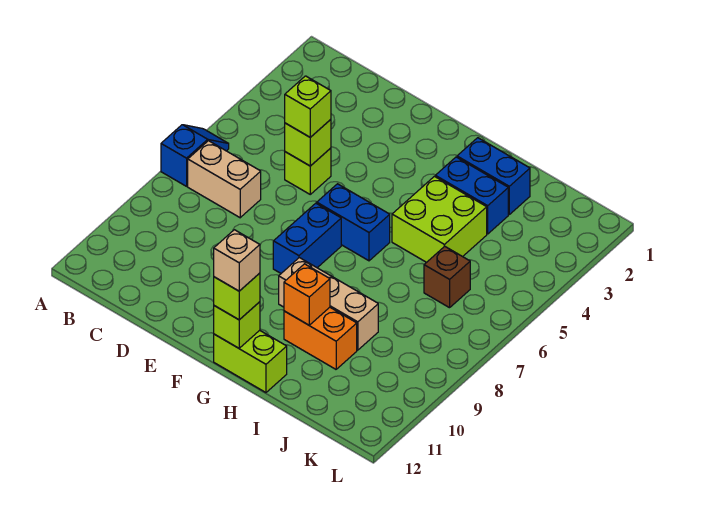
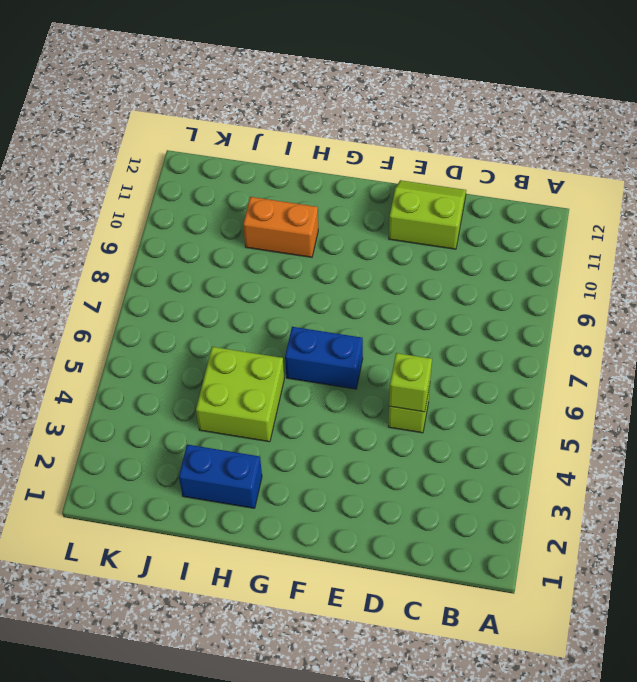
lime 2x2 slope [389,180,466,249] -> none
none -> blue 1x2 slope [161,125,229,186]
none -> tan 1x2 brick [188,141,261,218]
none -> blue 1x2 brick [273,203,341,273]

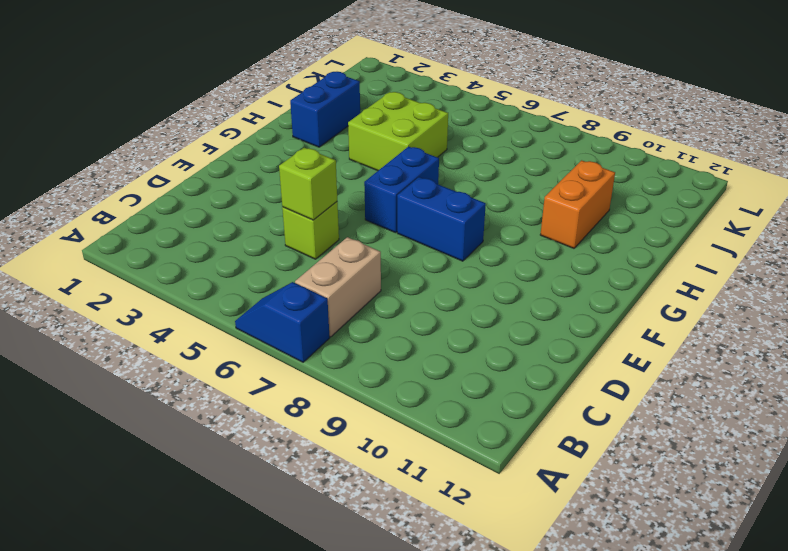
none -> tan 1x3 brick [279,258,378,350]
none -> lime 1x2 brick [214,330,287,392]
none -> blue 1x2 brick [435,157,508,234]

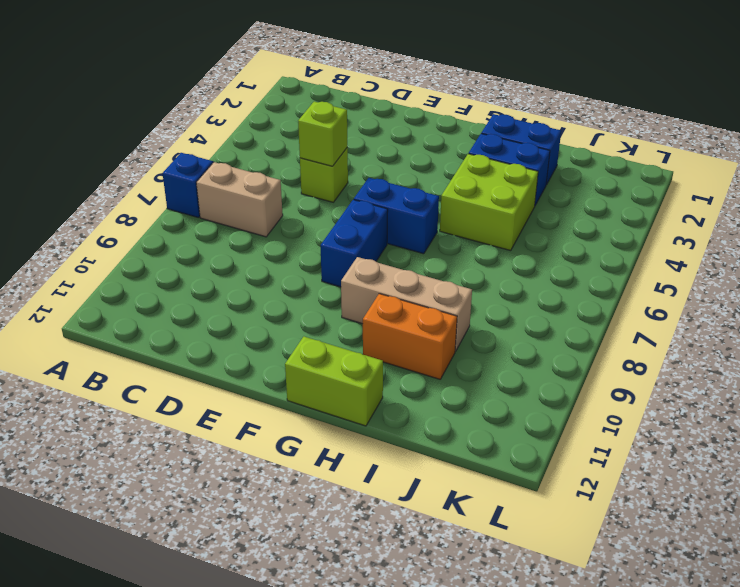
none -> brown 1x1 brick [424,246,470,308]
none -> lime 1x1 brick [214,302,260,348]
none -> orange 1x1 brick [284,264,330,325]

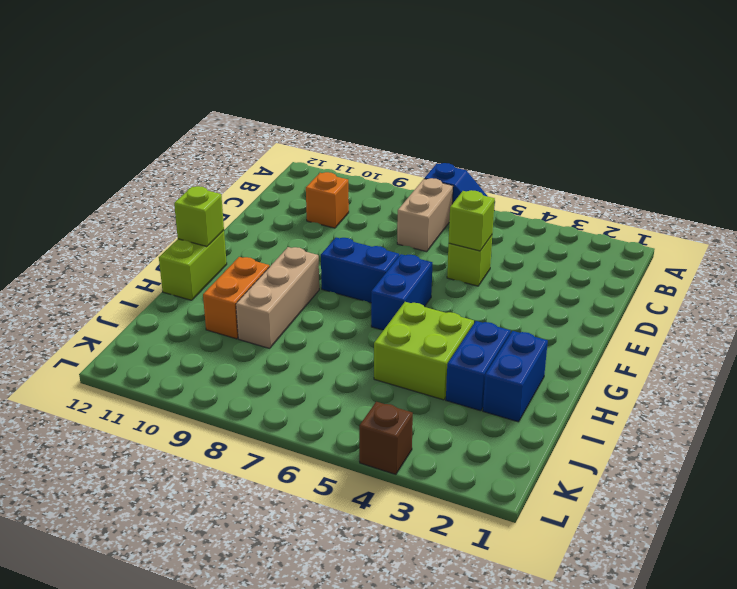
orange 1x1 brick [306,172,349,228] -> orange 1x1 brick moved to [284,264,330,325]
brown 1x1 brick [359,402,413,474] -> brown 1x1 brick moved to [424,246,470,308]
none -> lime 1x1 brick [285,76,331,137]
none -> lime 1x1 brick [214,273,260,320]
none -> tan 1x1 brick [214,230,260,291]

